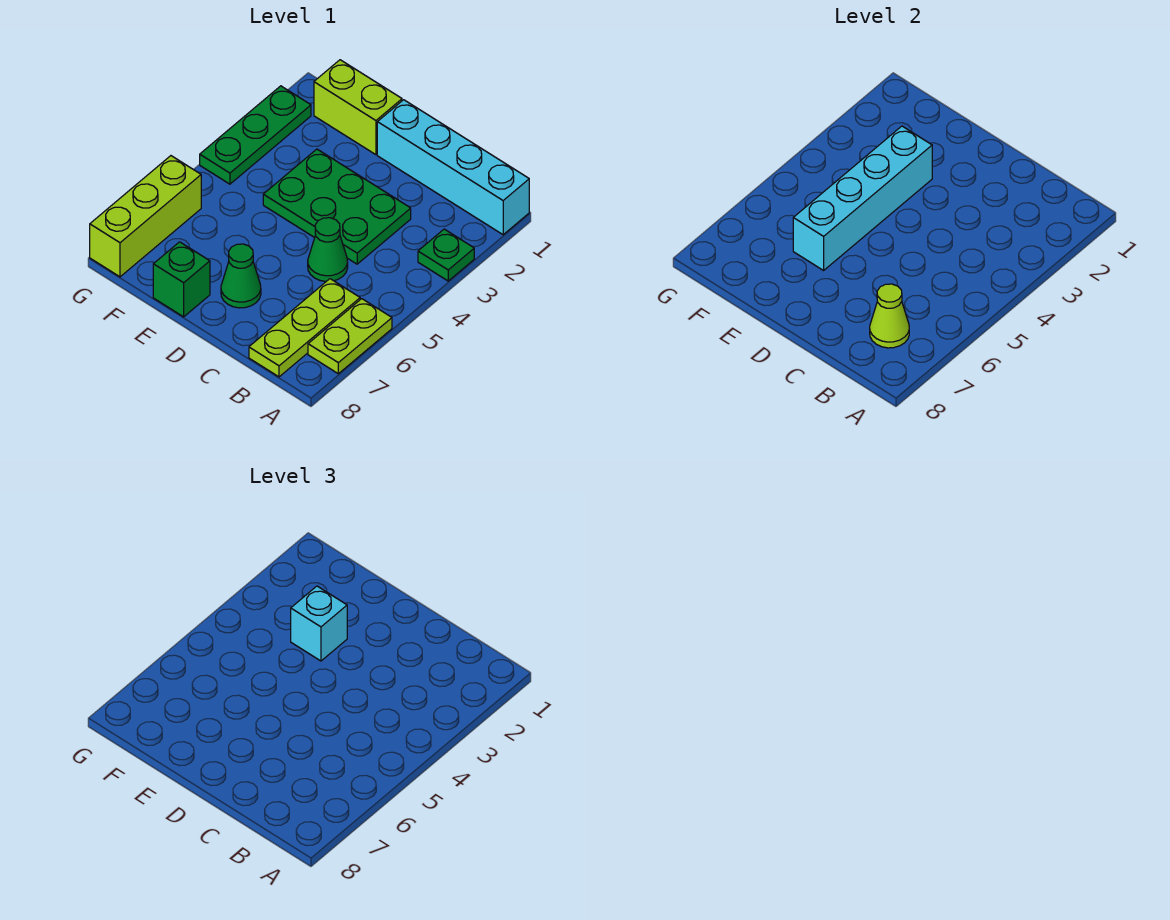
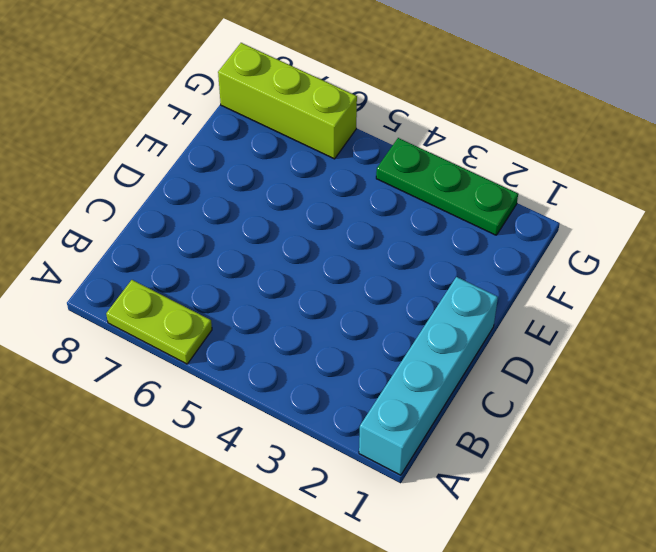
none -> green 1x1 plate [418,229,474,281]
none -> lime 1x3 plate [249,279,360,377]
none -> green 2x3 plate [263,149,411,264]

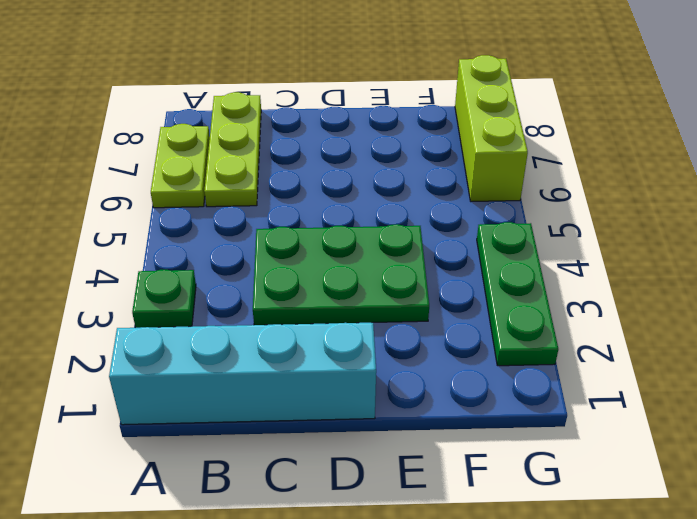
none -> green 1x1 cone [308,218,348,281]
none -> green 1x1 cone [221,244,261,308]
none -> lime 1x2 brick [314,60,402,155]

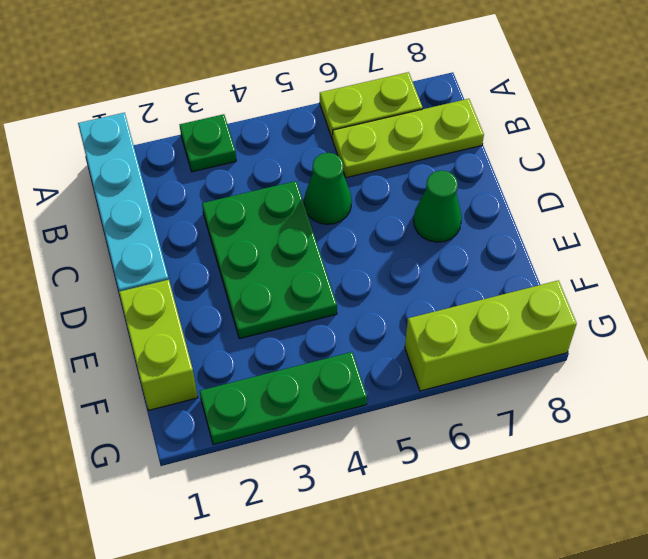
none -> green 1x1 brick [153,242,210,317]
none -> lime 1x1 cone [870,284,909,348]
none -> cyan 1x4 brick [793,126,932,270]

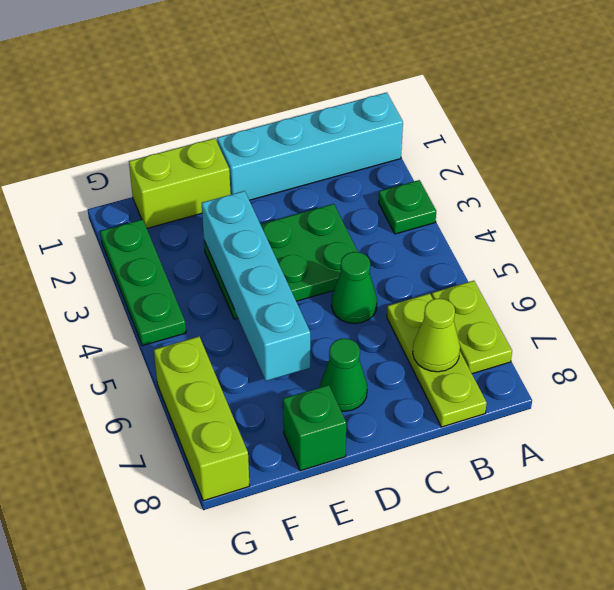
none -> cyan 1x1 brick [291,586,347,661]

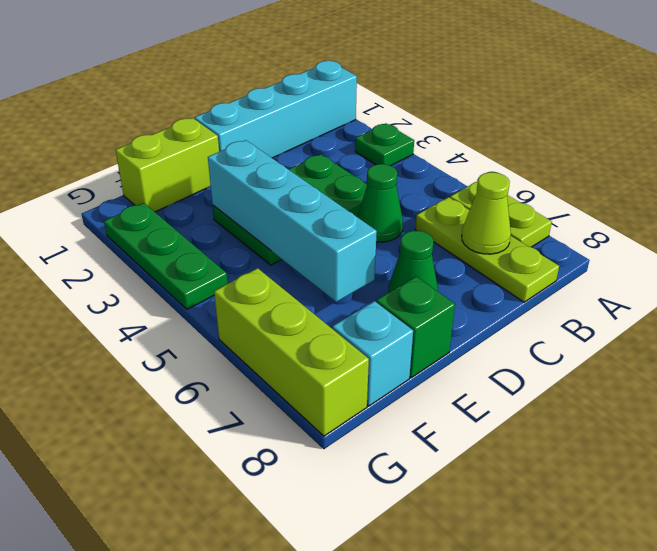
cyan 1x1 brick [332,301,413,406] -> cyan 1x1 brick moved to [291,586,347,661]

